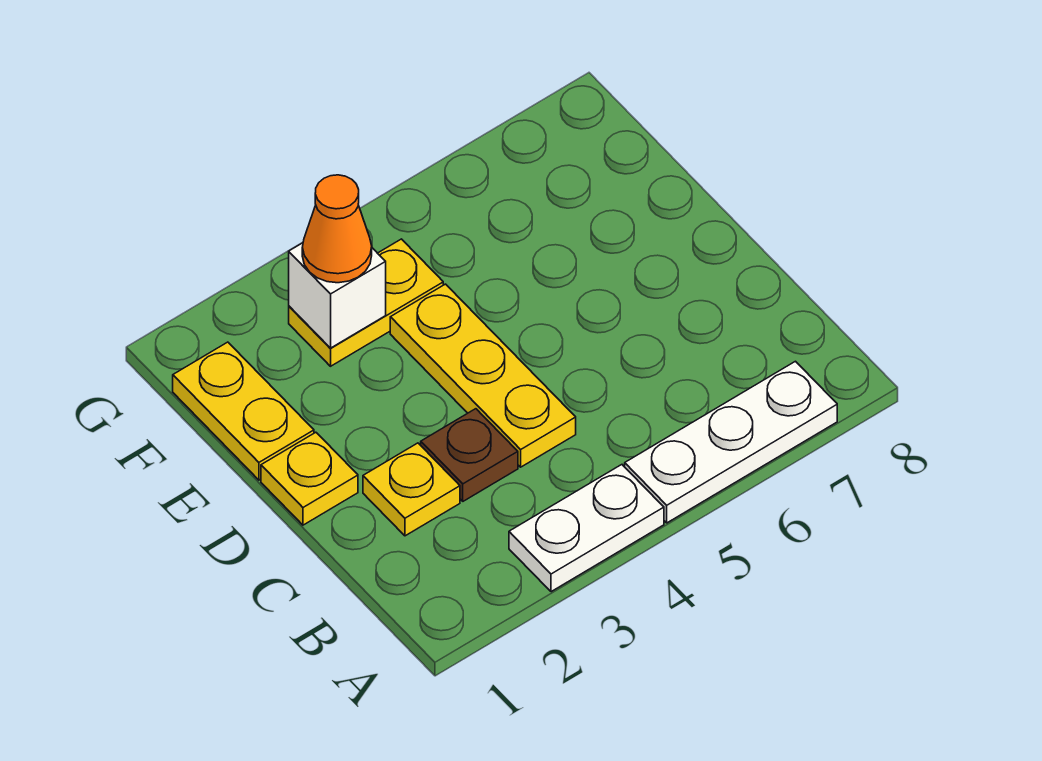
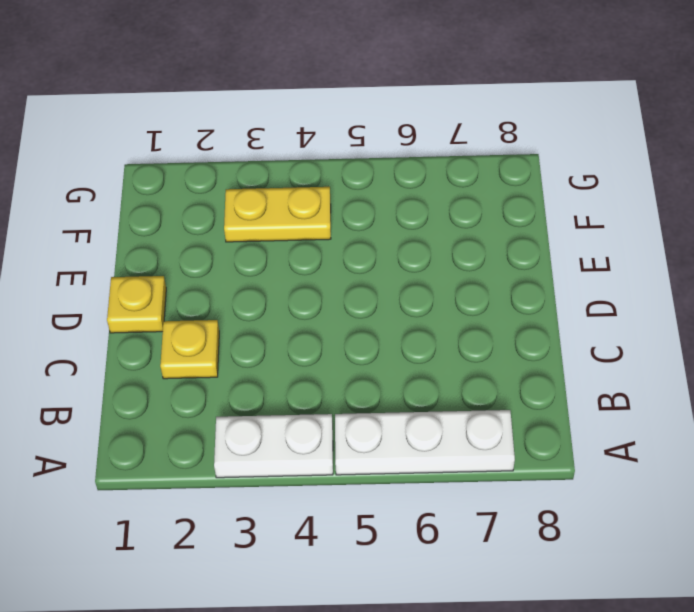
none -> brown 1x1 plate [421,409,518,501]
none -> yellow 1x3 plate [390,284,576,467]

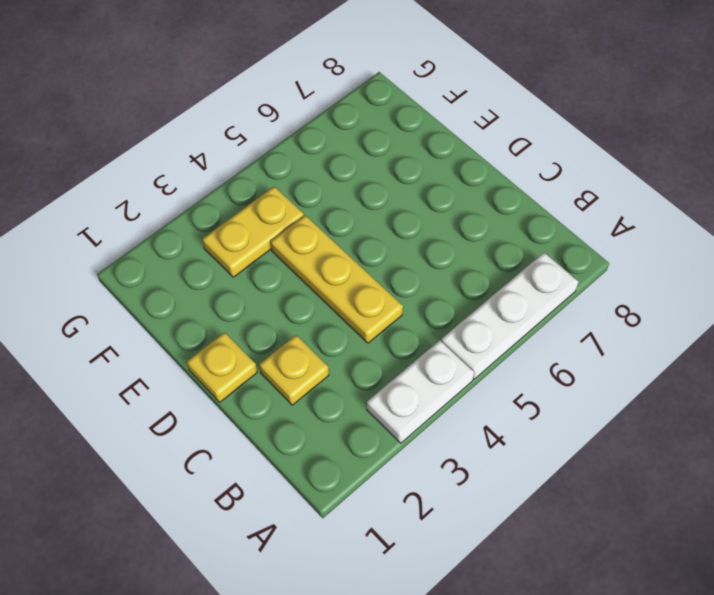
none -> brown 1x1 plate [421,409,518,501]
none -> yellow 1x2 plate [173,342,314,480]

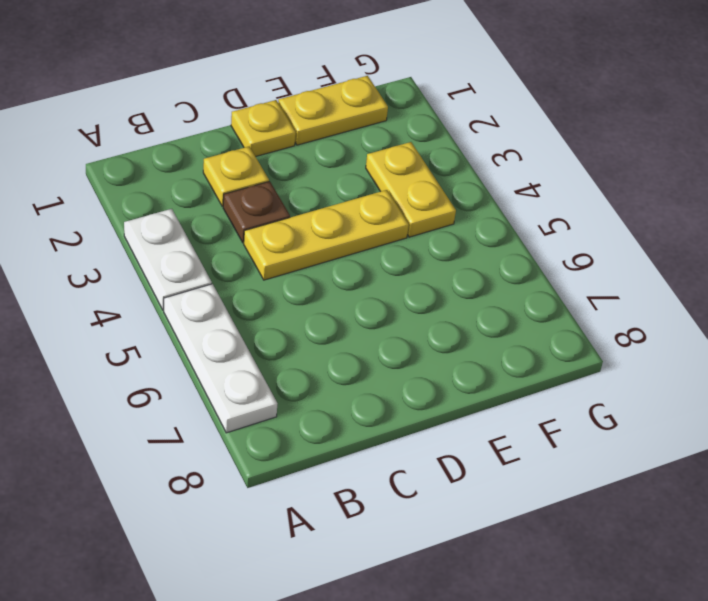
none -> white 1x1 brick [289,243,386,348]
none -> orange 1x1 cone [302,175,372,283]

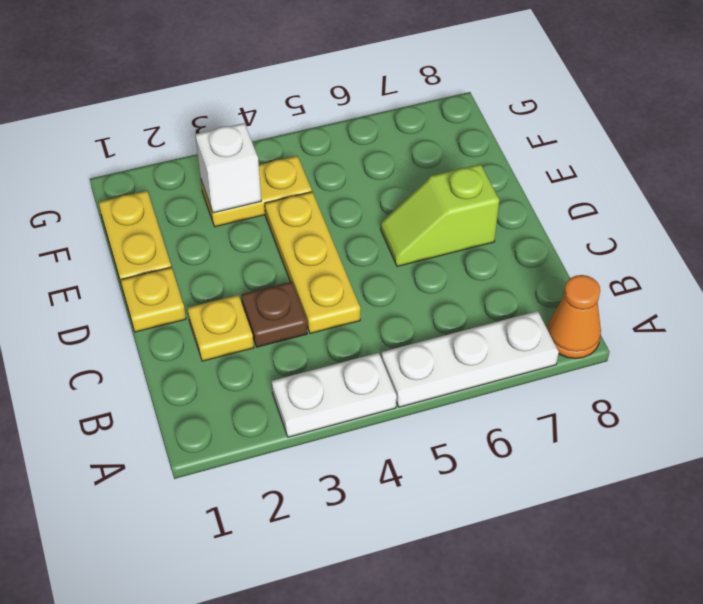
orange 1x1 cone [547,275,601,359] -> orange 1x1 cone moved to [302,175,372,283]
lime 1x2 slope [381,164,499,266] -> none

